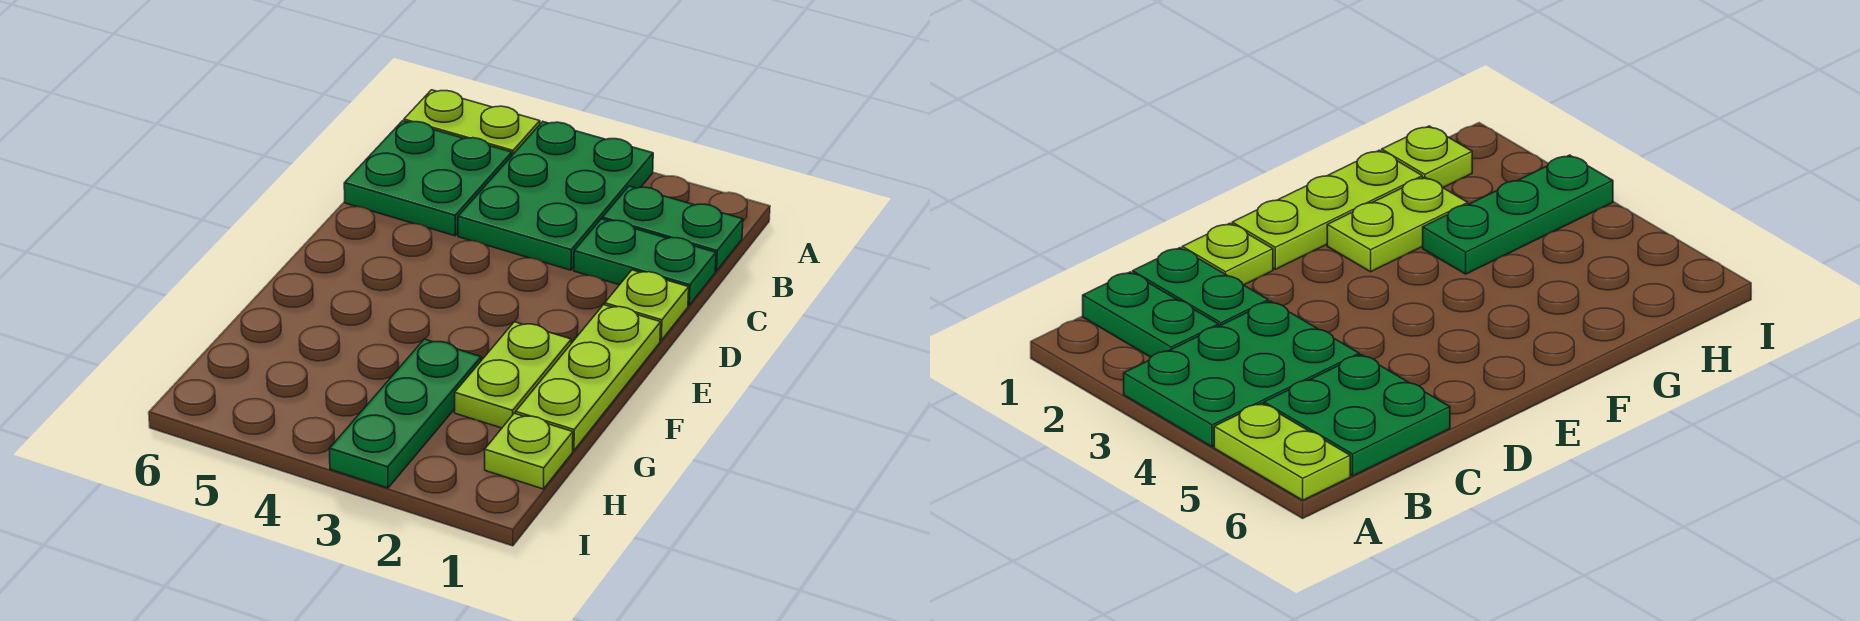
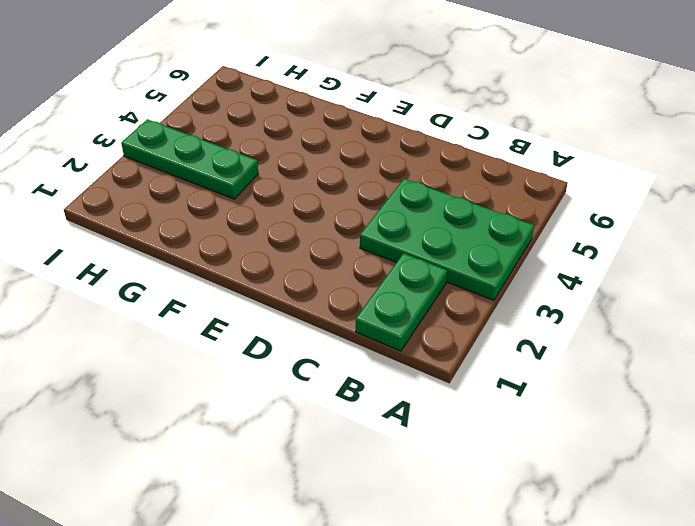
none -> lime 1x2 plate [404,90,540,155]
none -> green 2x2 plate [344,121,512,236]

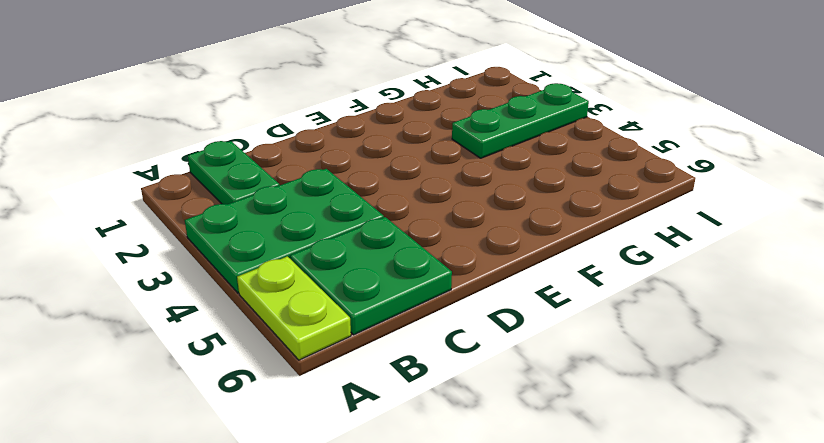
none -> green 1x2 plate [574,219,716,305]
none -> lime 1x1 plate [605,270,689,340]

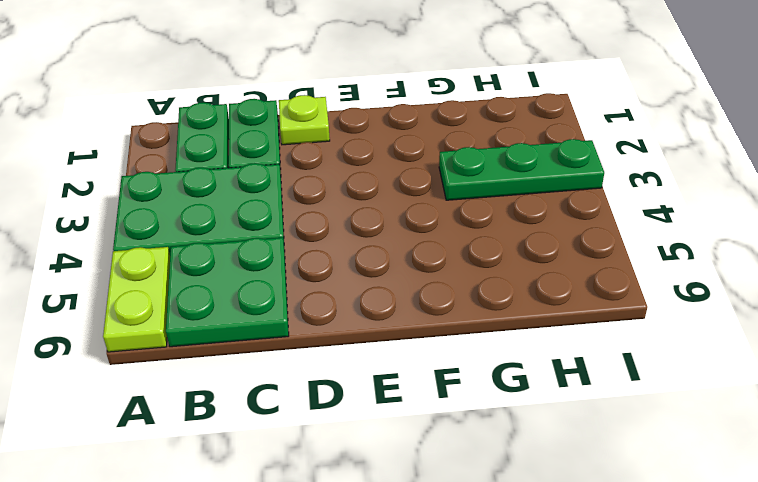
none -> lime 1x3 plate [516,305,661,451]
none -> lime 1x2 plate [455,322,571,428]

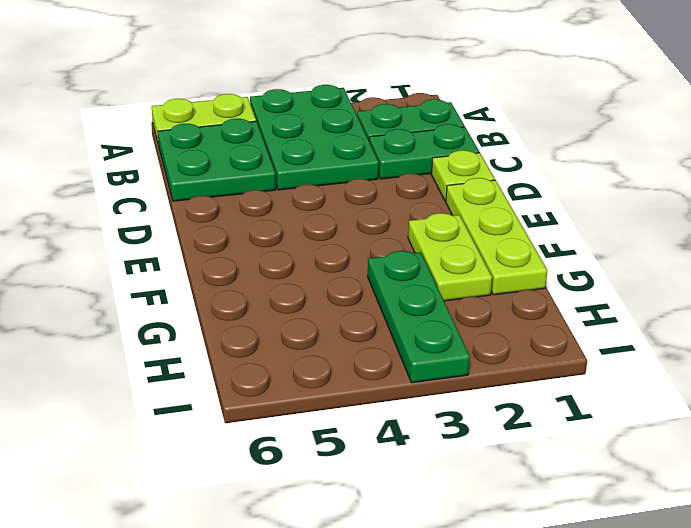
none -> lime 1x1 plate [485,413,573,489]

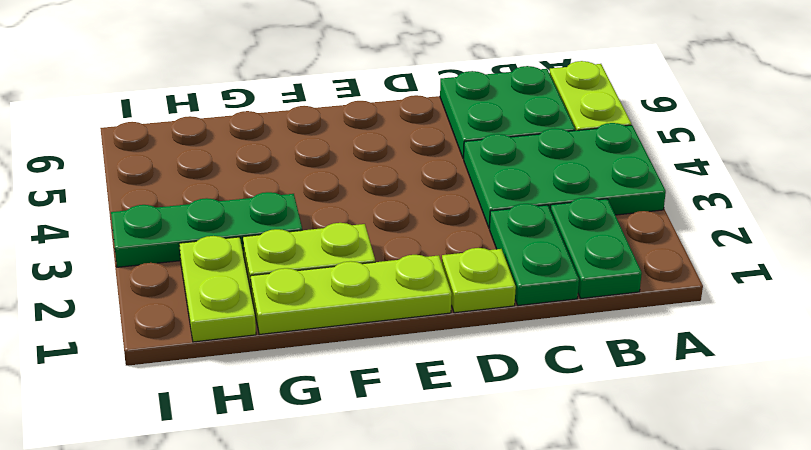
lime 1x2 plate [179,236,256,342] -> lime 1x1 plate [485,413,573,489]

